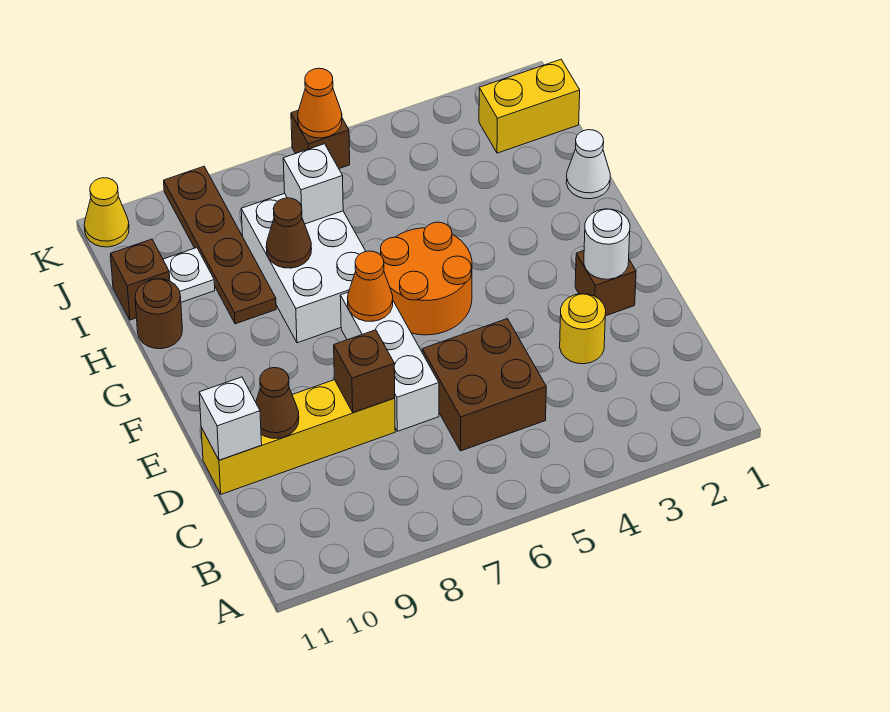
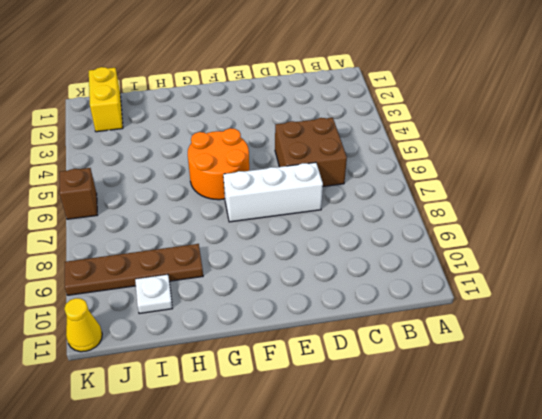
none -> yellow 1x1 round brick [560,294,606,364]
none -> yellow 1x4 brick [201,380,395,494]
none -> brown 1x1 brick [575,251,636,316]

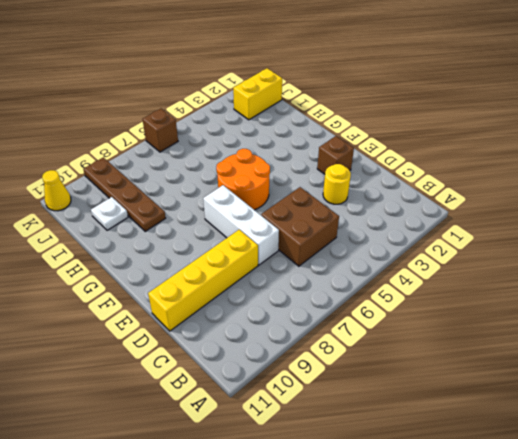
none -> white 2x3 brick [241,193,366,343]
none -> white 1x1 cone [566,130,610,199]
none -> brown 1x1 round brick [135,279,182,349]

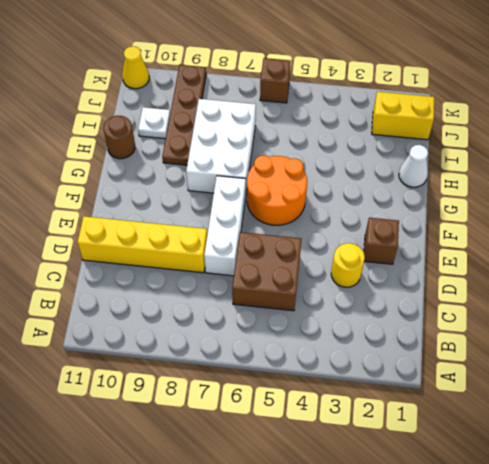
none -> brown 1x1 brick [111,239,170,320]
none -> brown 1x1 brick [334,330,395,413]
none -> brown 1x1 cone [256,368,299,438]

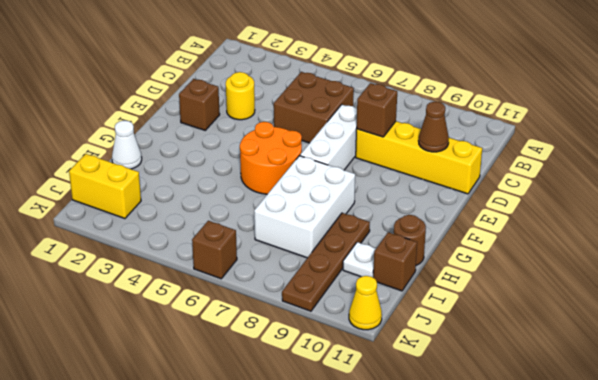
none -> white 1x1 brick [199,377,262,460]
none -> white 1x1 round brick [584,209,630,279]
none -> orange 1x1 cone [348,251,393,321]

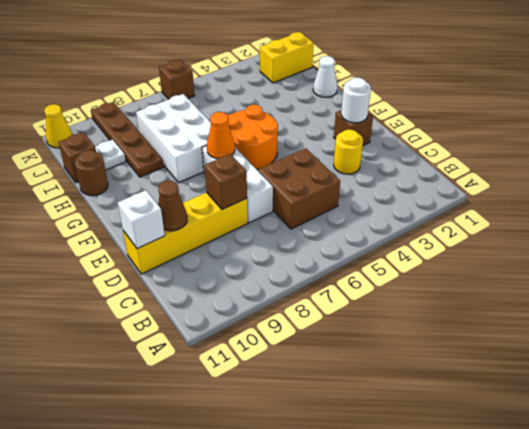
none -> brown 1x1 cone [266,198,312,268]
none -> white 1x1 brick [283,144,343,224]
none -> orange 1x1 cone [298,68,342,138]

